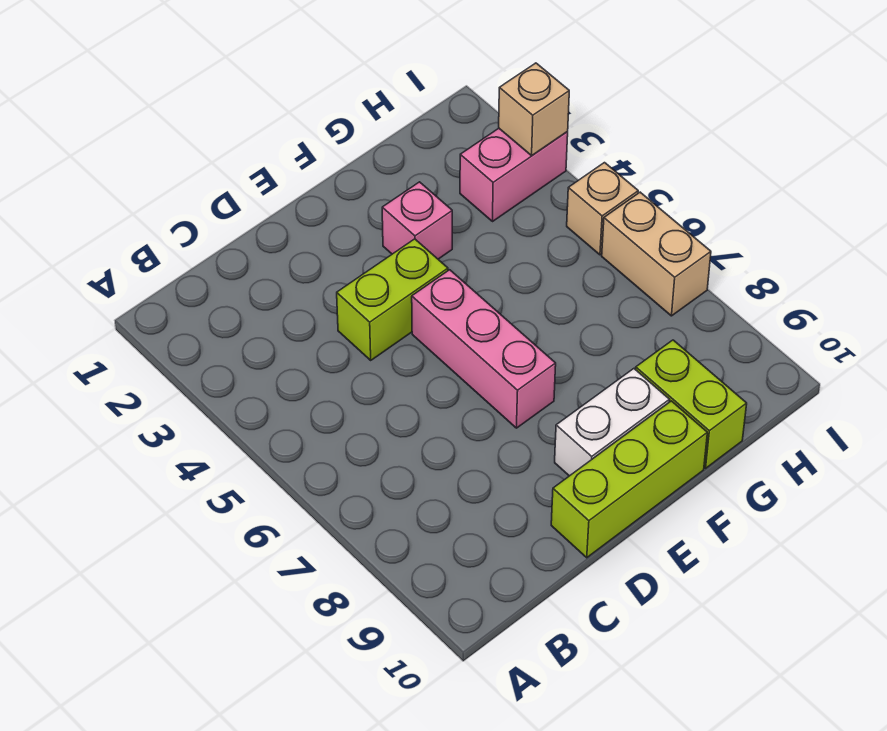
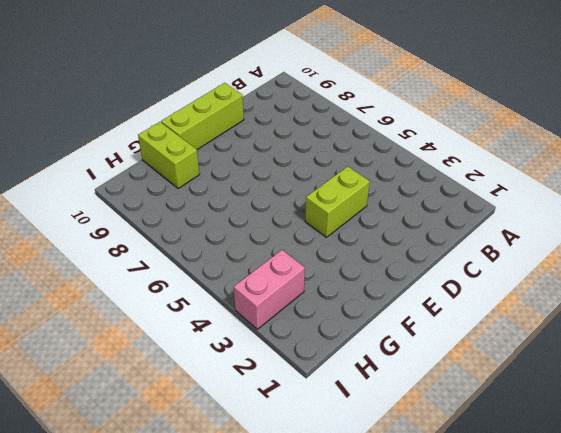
none -> pink 1x3 brick [412,270,556,428]
none -> white 1x2 brick [555,369,669,476]

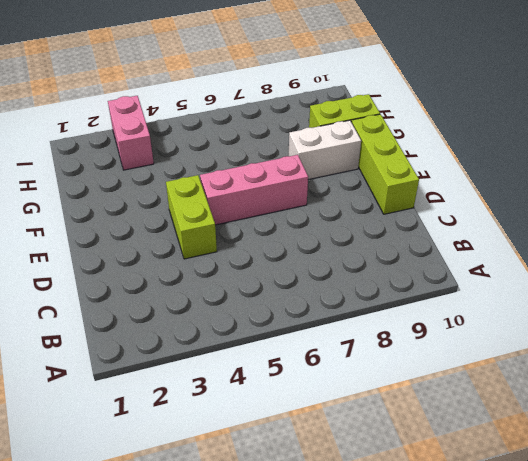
white 1x2 brick [289,120,361,180] -> white 1x2 brick turned to [555,369,669,476]
none -> pink 1x1 brick [382,182,452,259]
none -> tan 1x1 brick [567,163,638,255]

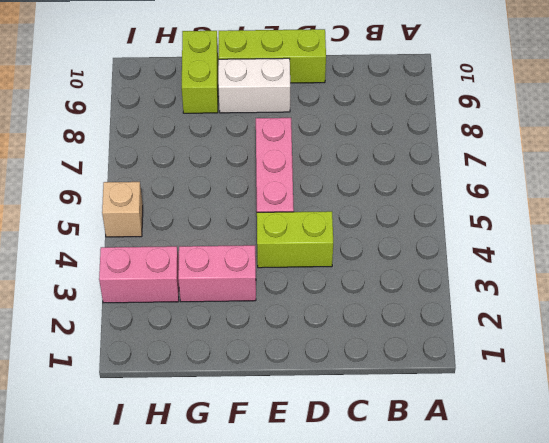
pink 1x2 brick [178,245,256,302] -> pink 1x1 brick [382,182,452,259]
none -> tan 1x2 brick [602,192,711,316]
none -> tan 1x1 brick [499,63,569,156]

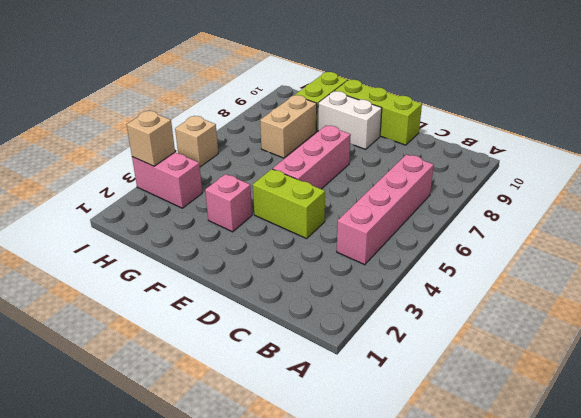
pink 1x4 brick [337,155,434,265] -> none
tan 1x2 brick [260,95,317,158] -> tan 1x2 brick moved to [602,192,711,316]

